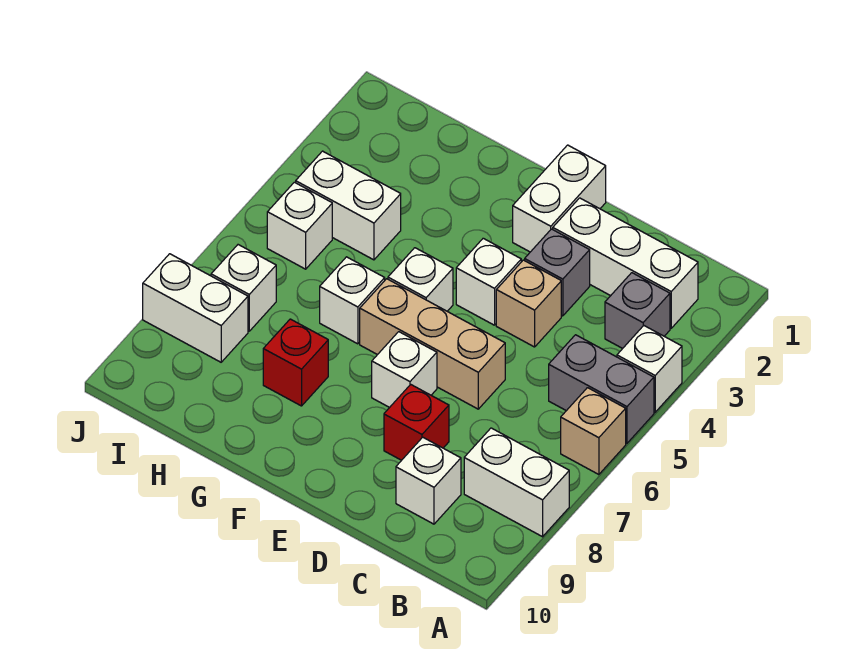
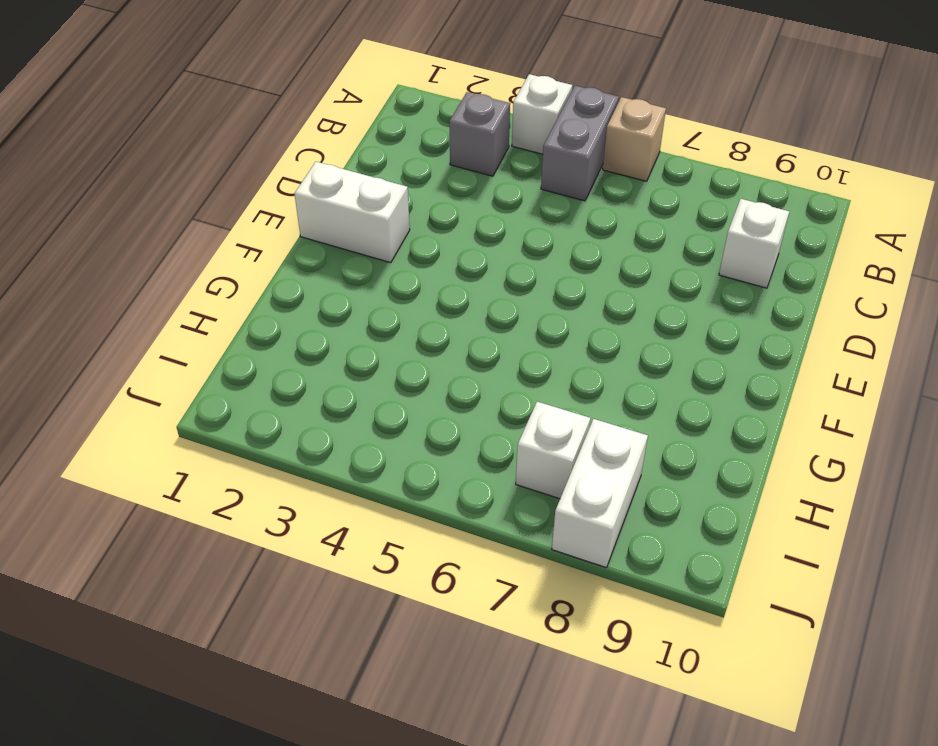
none -> white 1x2 brick [464,428,569,537]
none -> white 1x3 brick [553,198,698,328]
none -> grey 1x1 brick [525,229,590,316]

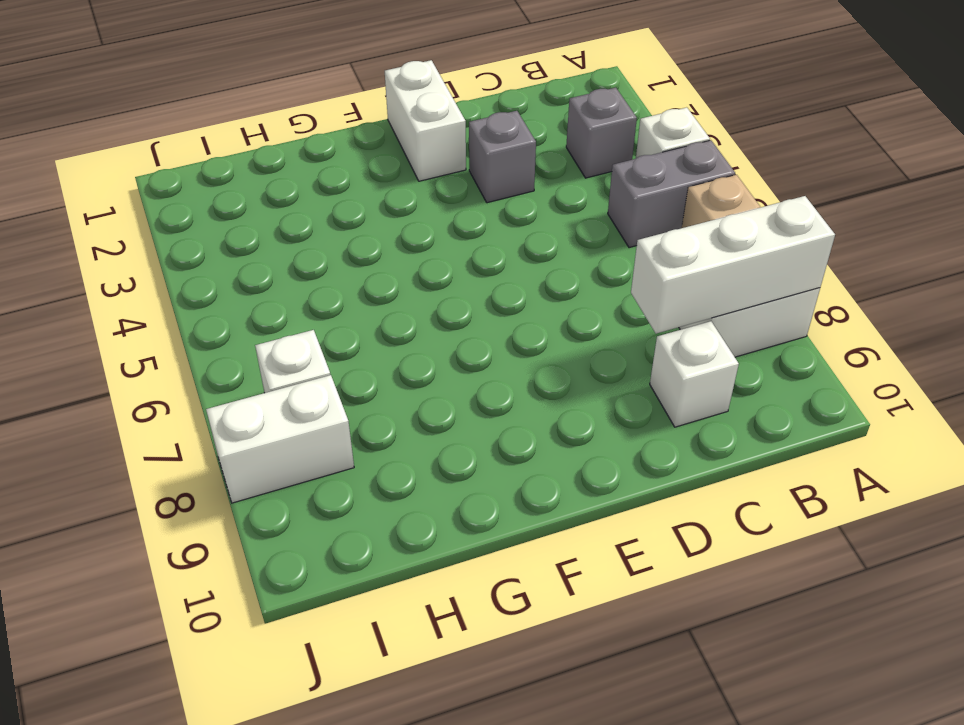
white 1x3 brick [631,196,835,334] -> white 1x3 brick moved to [553,198,698,328]
none -> tan 1x1 brick [496,260,561,347]
none -> tan 1x3 brick [360,279,505,409]
none -> red 1x1 brick [384,384,449,460]

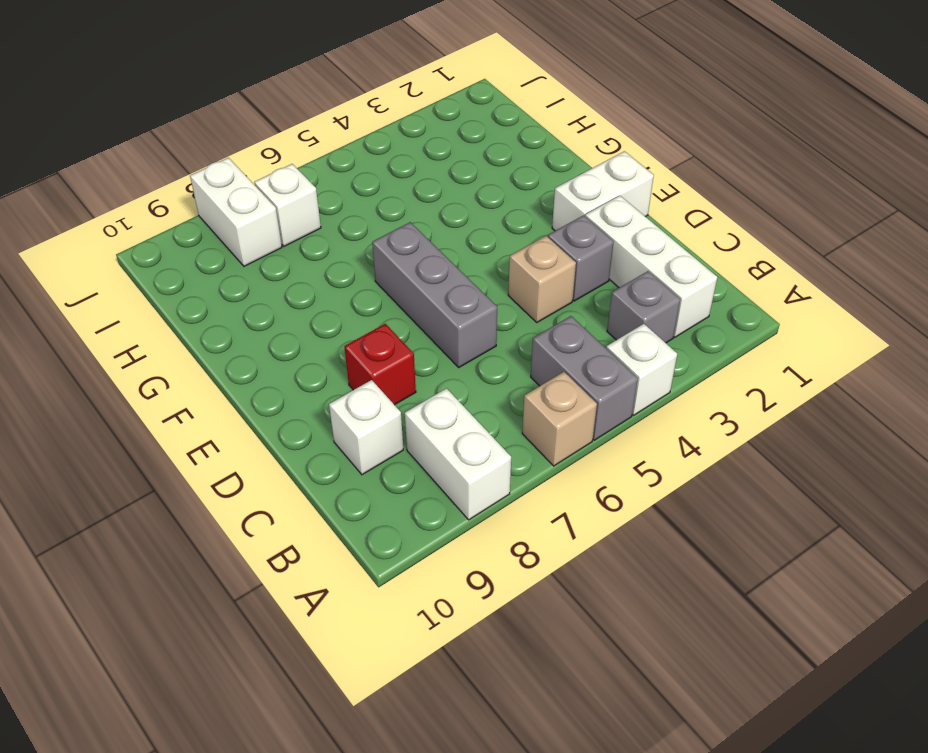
grey 1x3 brick [372,222,497,367] -> tan 1x3 brick [360,279,505,409]
none -> white 1x1 brick [456,238,521,325]
none -> white 1x1 brick [372,332,437,408]
none -> white 1x1 brick [388,248,453,311]

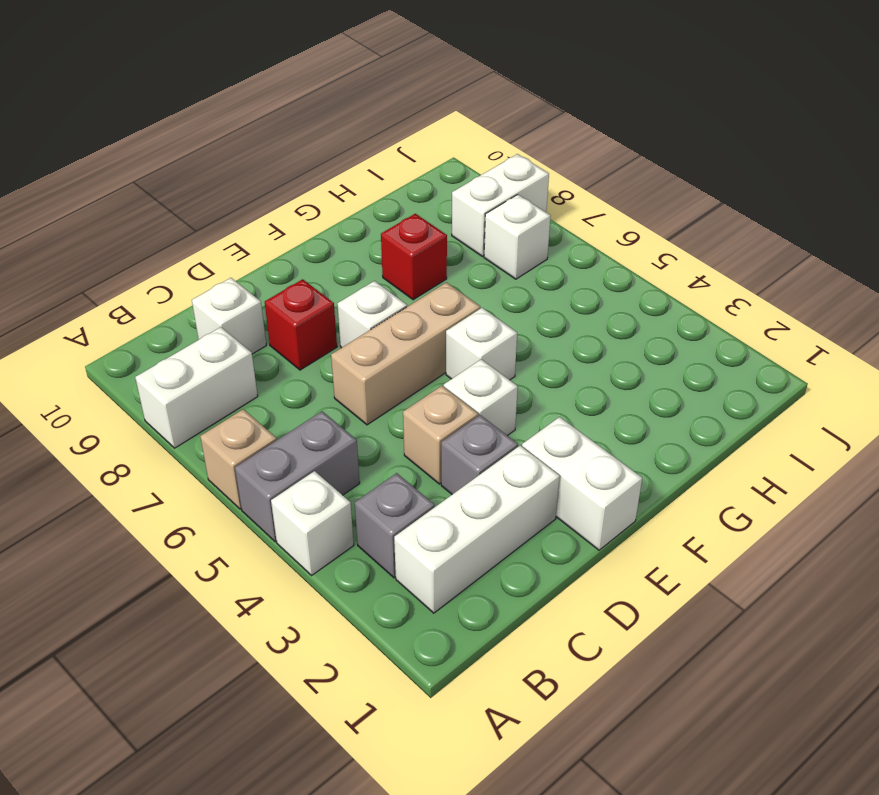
none -> white 1x1 brick [320,257,385,344]
none -> white 1x2 brick [296,151,401,260]
none -> white 1x1 brick [267,182,332,269]

